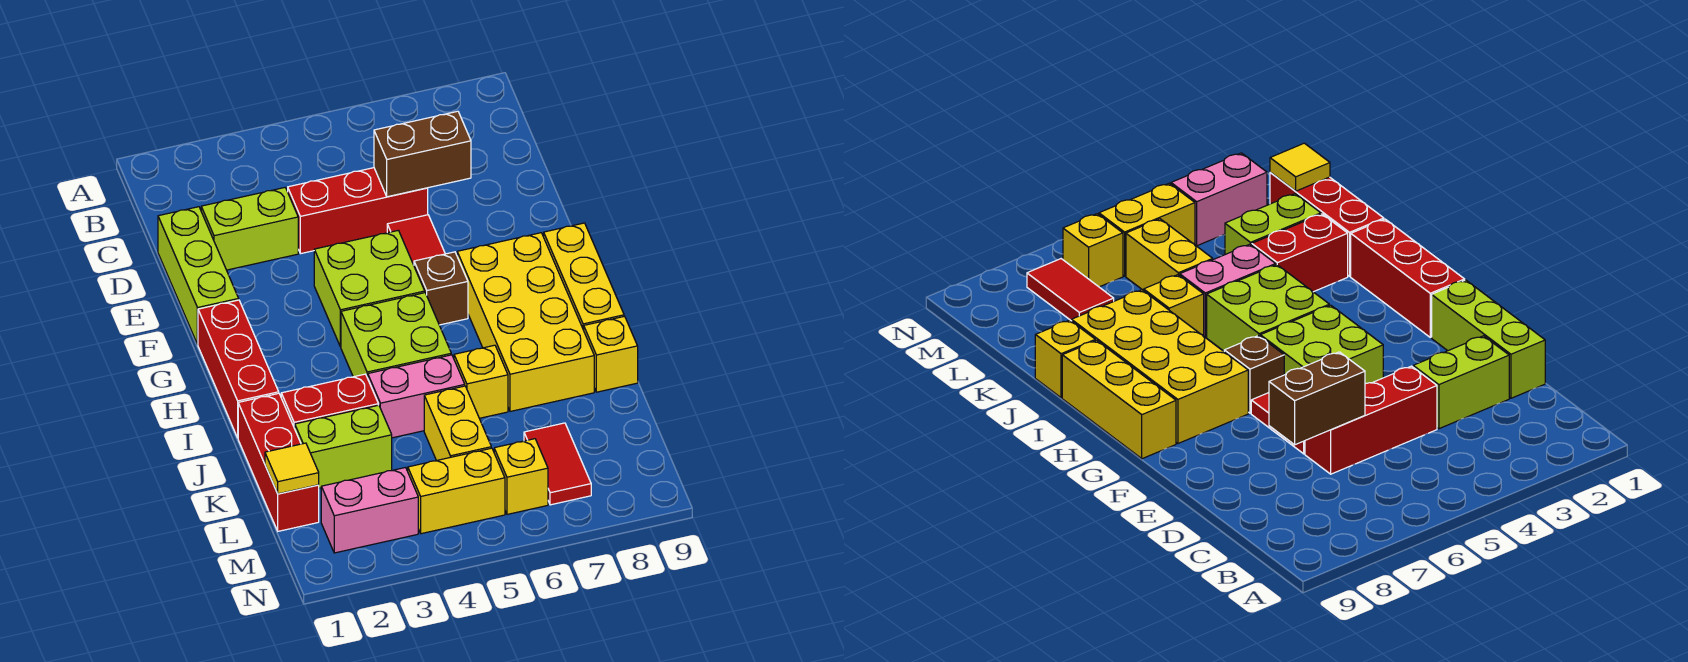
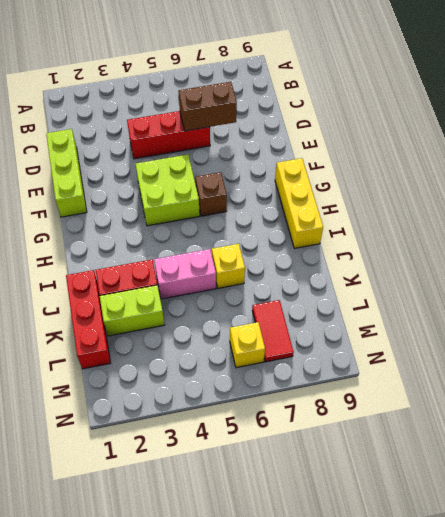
none -> lime 1x2 brick [201,188,298,270]
none -> red 1x2 tile [387,215,445,265]
none -> red 1x3 brick [198,300,279,438]

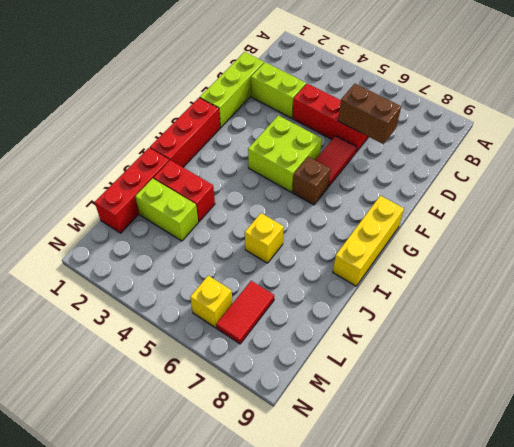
none -> yellow 2x4 brick [457,233,594,411]
none -> lime 2x2 brick [341,293,451,378]
none -> pink 1x2 brick [368,355,465,438]

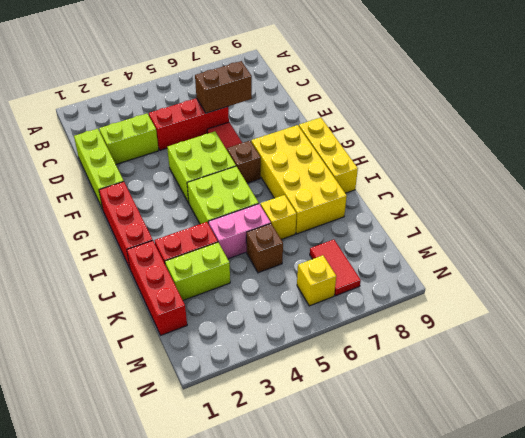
brown 1x1 brick [246,224,283,273] -> yellow 1x2 brick [424,386,491,460]
none -> yellow 1x1 brick [584,316,638,392]
none -> pink 1x2 brick [321,468,418,553]
none -> yellow 1x2 brick [408,448,505,534]

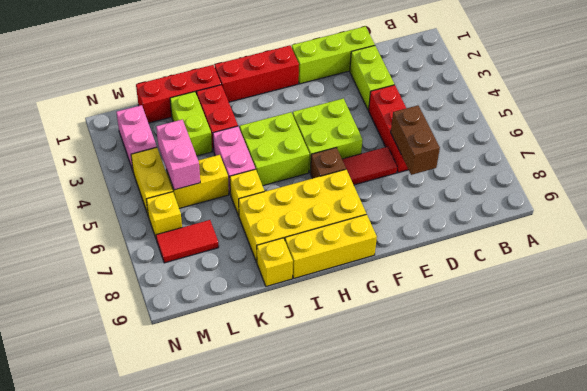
pink 1x2 brick [156,119,200,190] -> none
none -> yellow 1x1 tile [265,443,319,494]

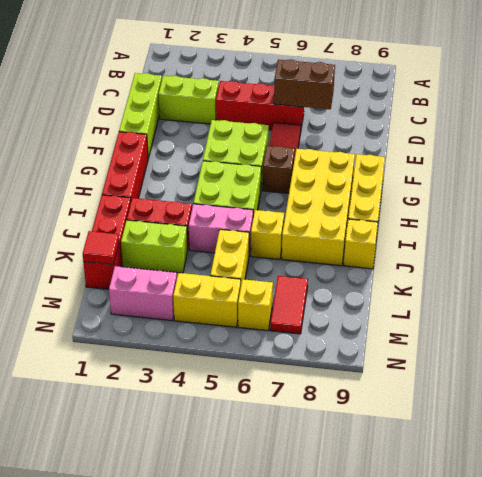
red 1x1 tile [83,231,119,265] -> yellow 1x1 tile [265,443,319,494]

